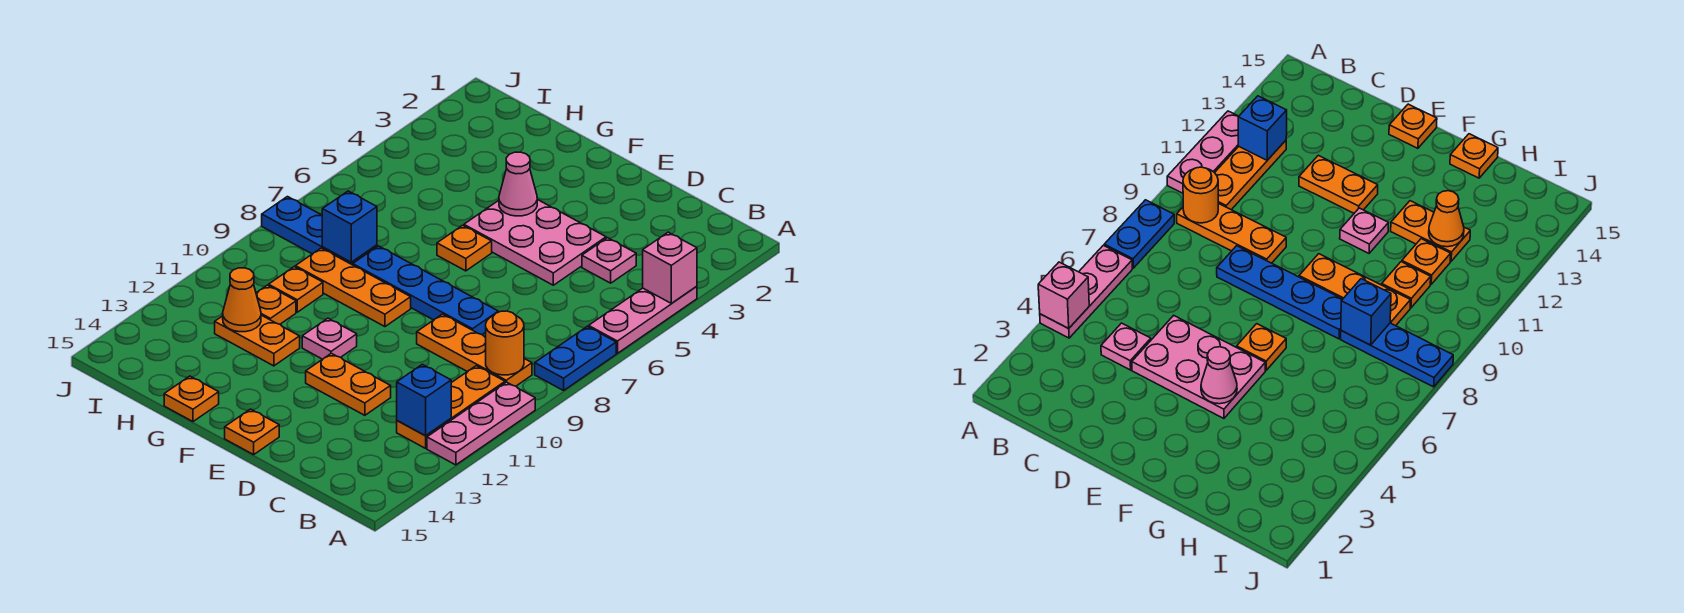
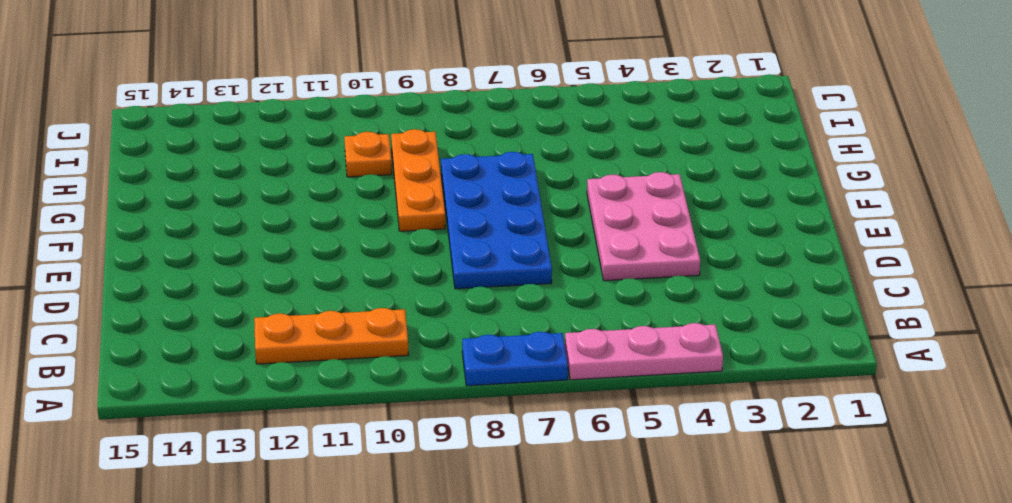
blue 2x4 plate [441,152,552,289] -> blue 1x4 plate [353,246,498,335]
none -> pink 1x3 plate [427,382,535,465]
none -> orange 1x3 plate [417,314,532,386]
none -> pink 1x1 plate [582,238,636,283]

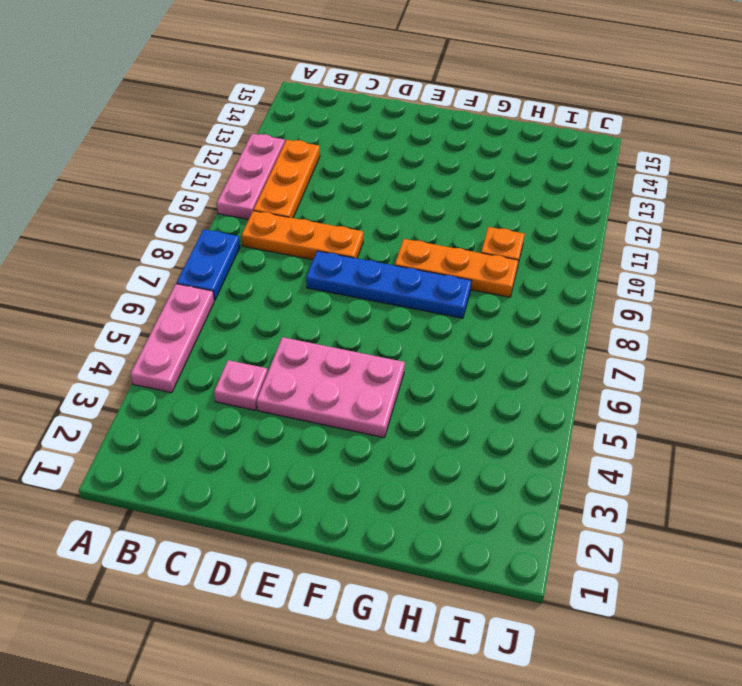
none -> orange 1x2 plate [306,353,391,415]
none -> orange 1x1 plate [225,409,279,455]
none -> orange 1x1 plate [437,225,492,271]

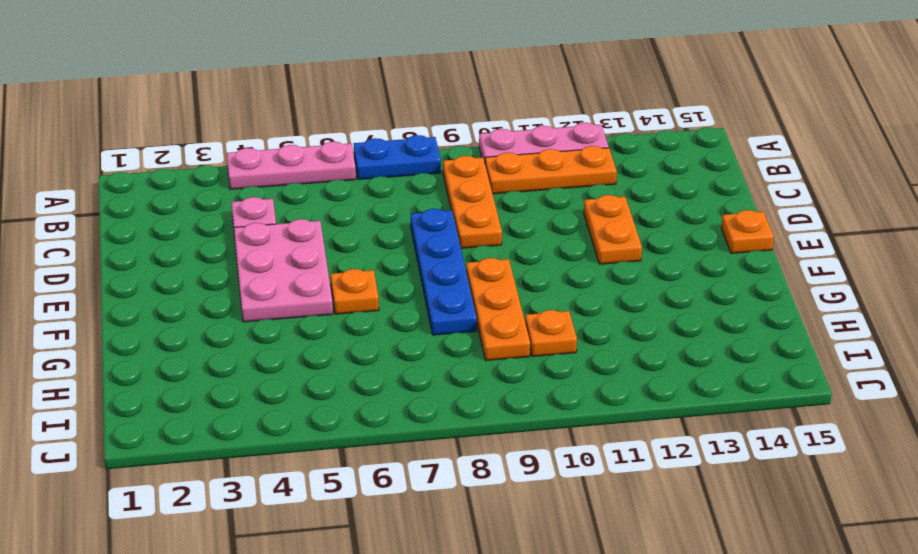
none -> pink 1x1 plate [302,318,357,359]
none -> orange 1x2 plate [215,315,300,366]
none -> orange 1x1 plate [164,376,219,422]

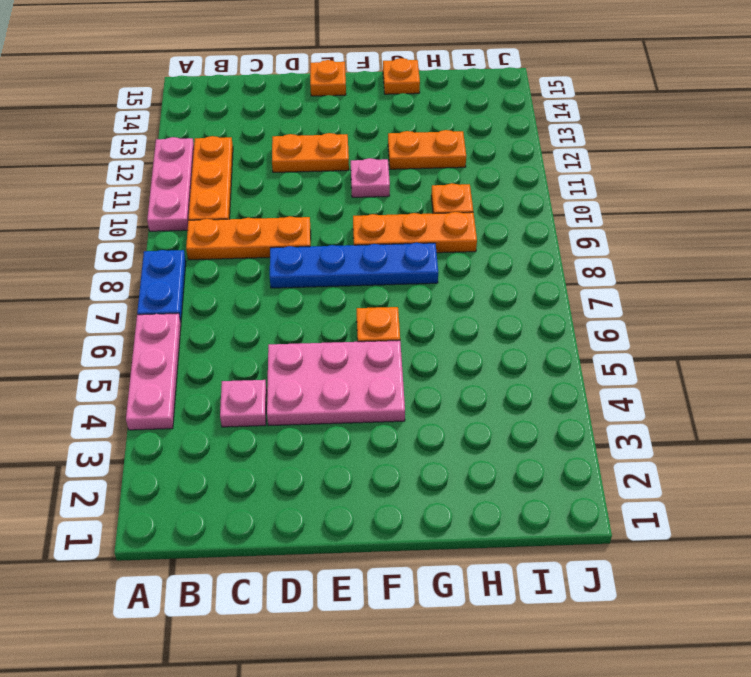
none -> blue 1x3 plate [262,197,377,265]
none -> orange 1x1 plate [256,285,296,324]
none -> pink 1x1 brick [643,232,697,304]

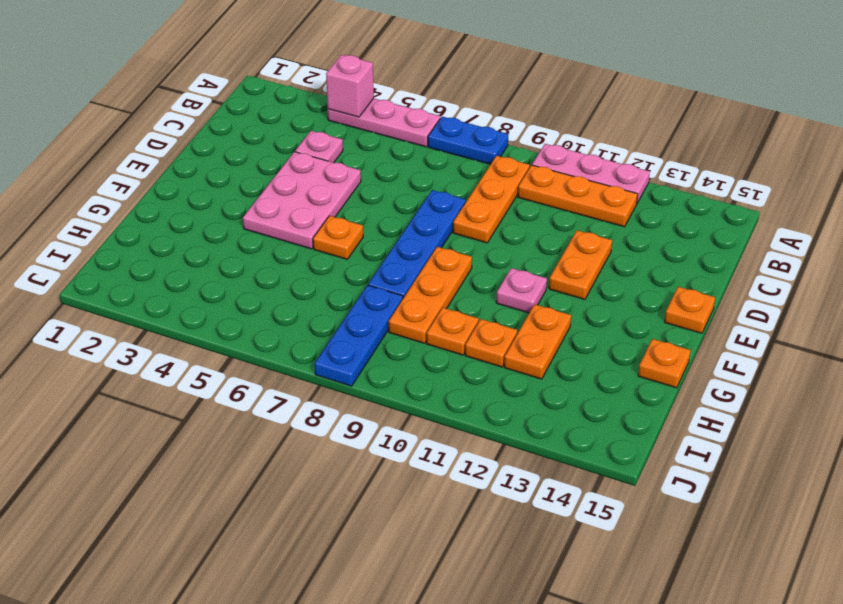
none -> orange 1x1 round brick [485,311,524,375]
none -> blue 1x1 brick [397,364,451,436]
none -> pink 1x1 cone [499,152,537,216]

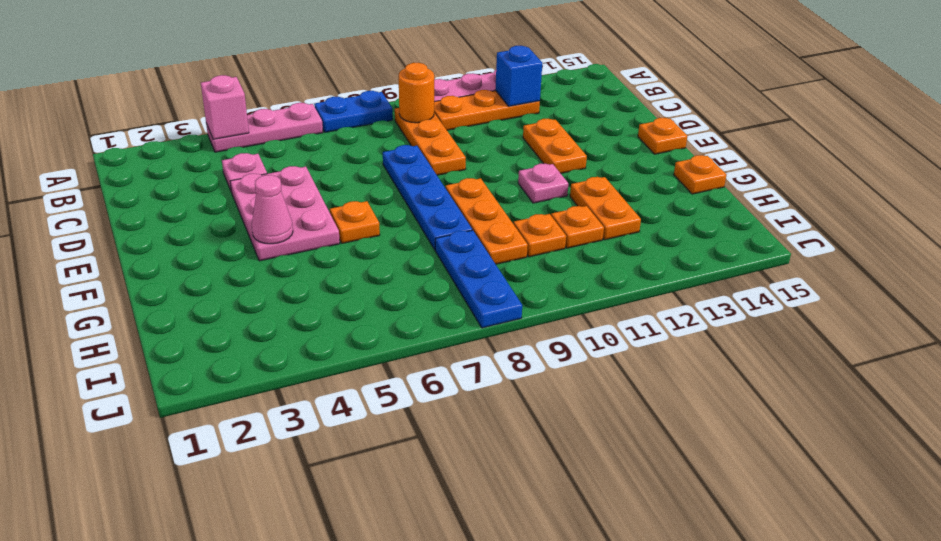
none -> blue 1x1 brick [322,191,377,262]
none -> orange 1x1 cone [223,268,261,332]

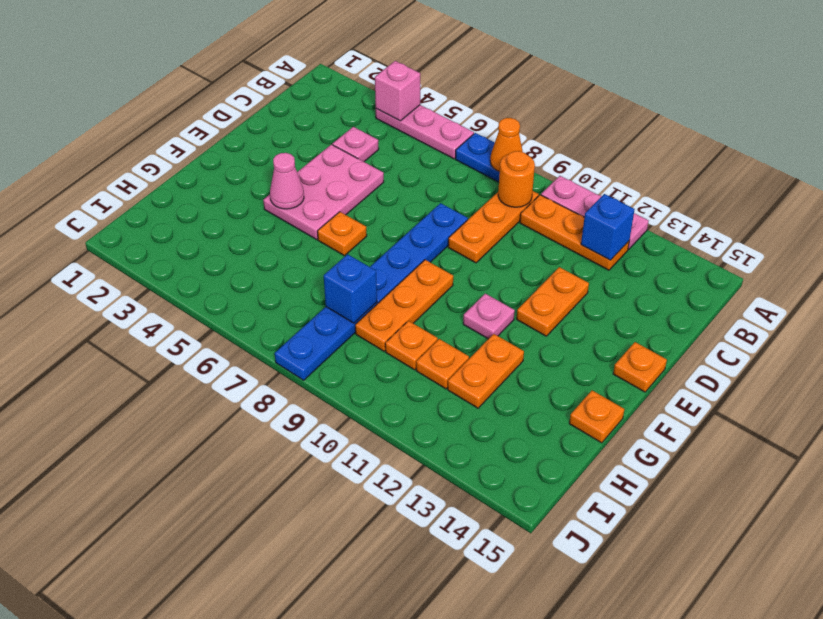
orange 1x1 cone [490,118,523,172] -> orange 1x1 cone moved to [223,268,261,332]

